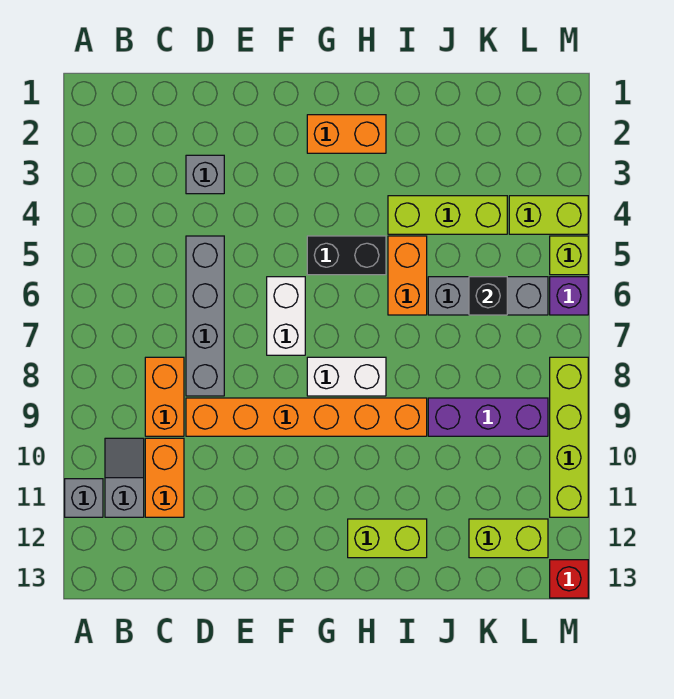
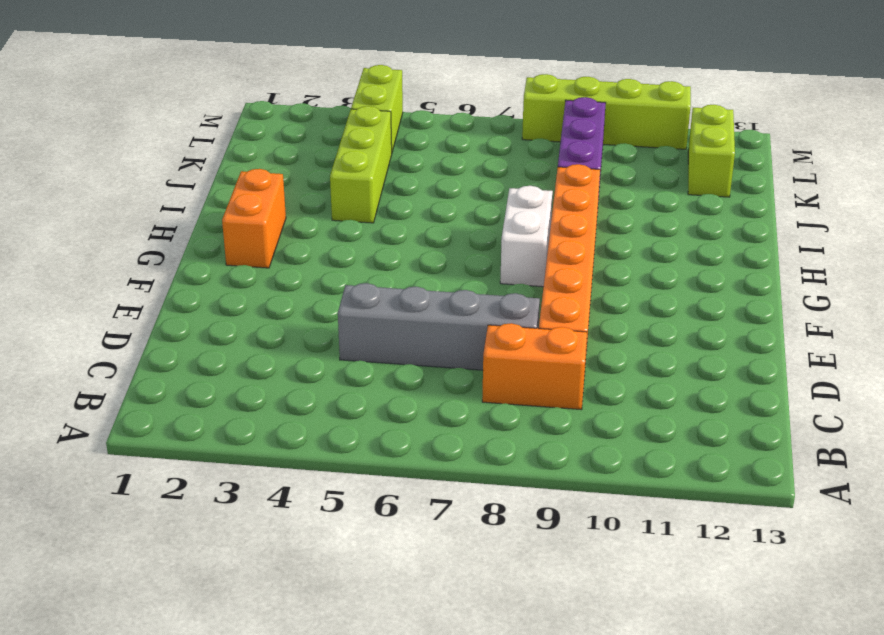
none -> grey 1x1 brick [65,479,103,517]
none -> grey 1x2 slope [105,438,144,517]
none -> orange 1x2 brick [145,438,184,517]

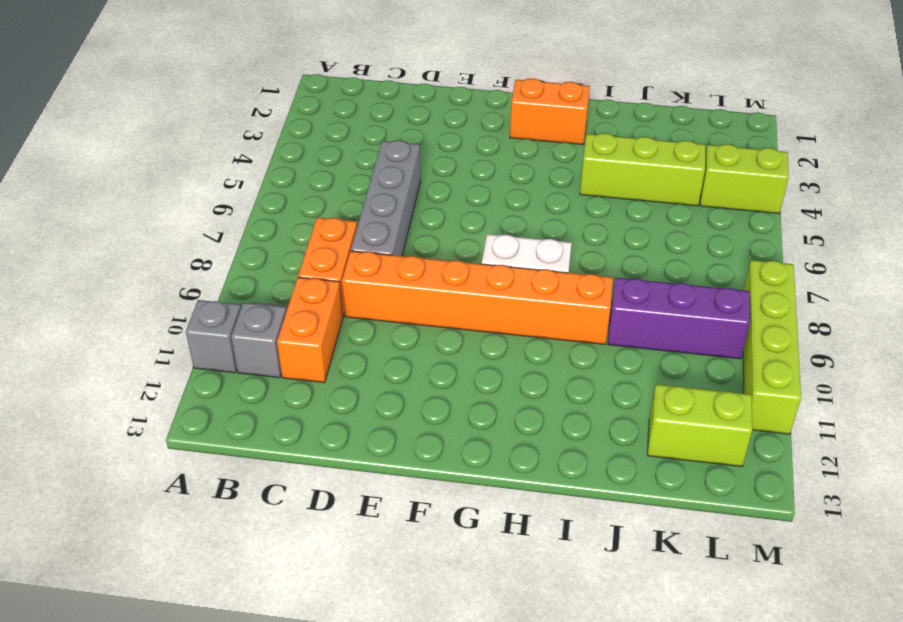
none -> grey 1x1 brick [186,155,224,194]
none -> white 1x2 brick [267,277,305,355]
none -> black 1x2 brick [307,236,386,275]

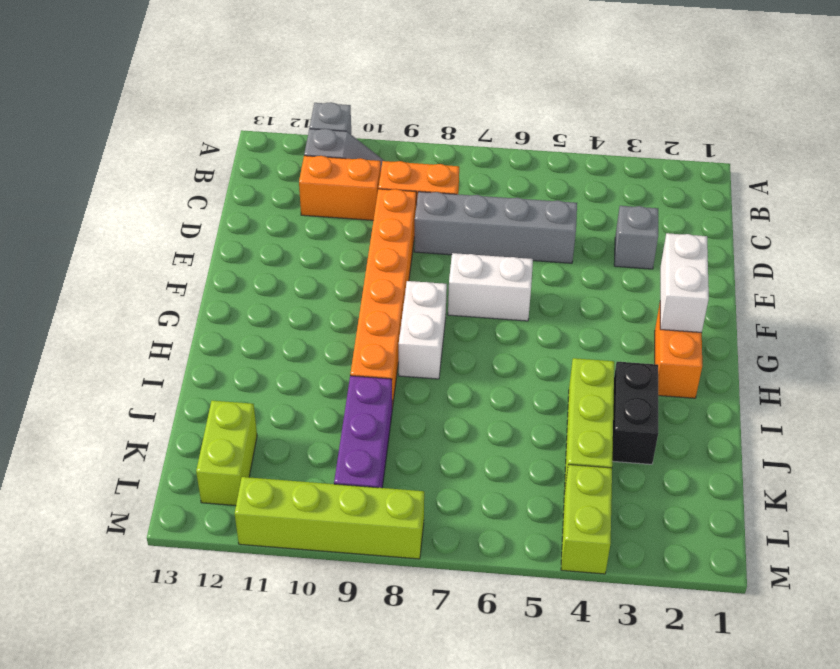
white 1x2 brick [660,233,709,333] -> none
black 1x2 brick [612,362,658,464] -> black 1x2 brick moved to [307,236,386,275]
none -> lime 1x2 brick [348,519,427,558]
none -> orange 1x2 brick [388,236,427,315]
none -> grey 1x3 brick [428,277,548,315]

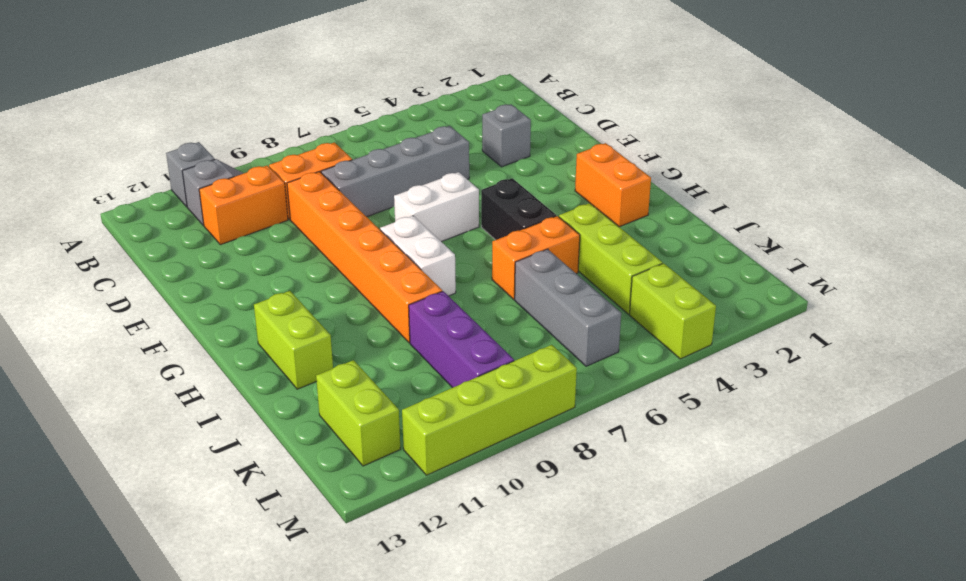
none -> lime 1x1 brick [550,236,588,275]
none -> purple 1x1 brick [550,277,588,315]
none -> red 1x1 brick [550,560,588,598]

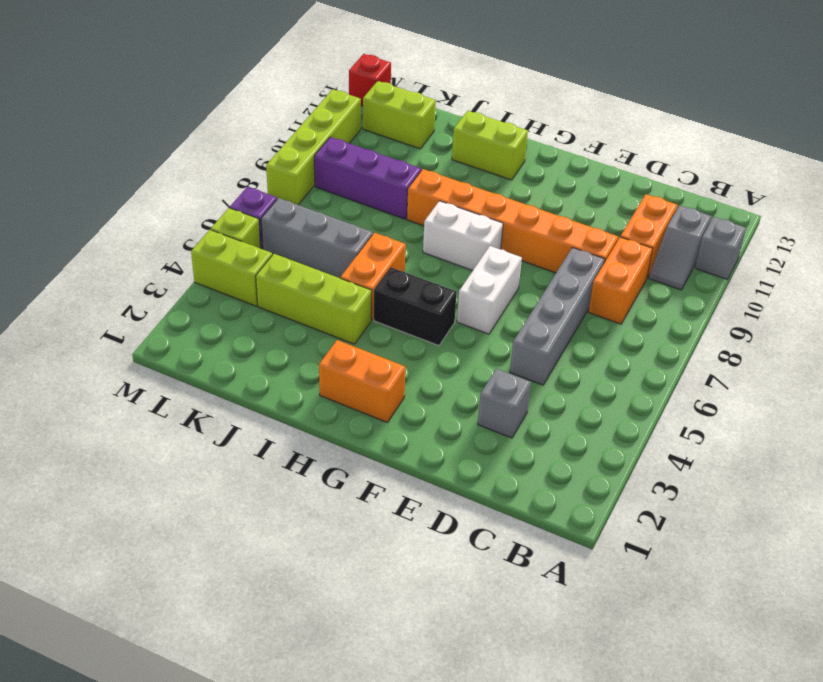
none -> black 1x1 brick [469,277,507,315]

